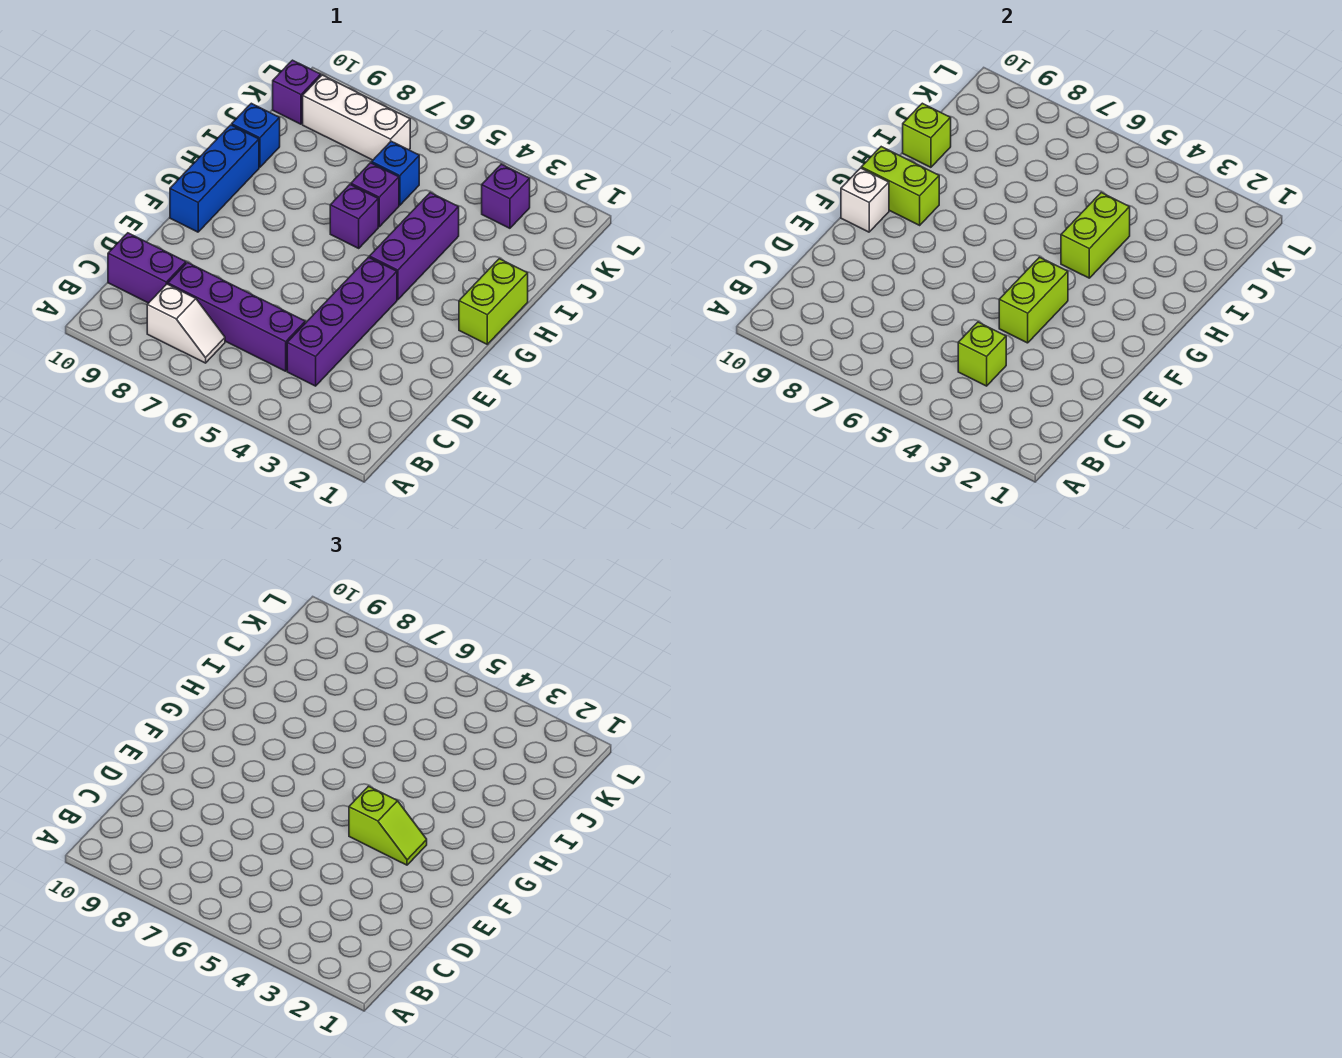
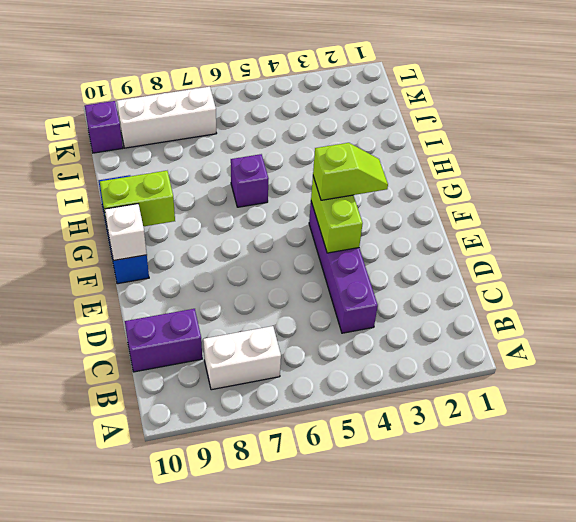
white 1x2 brick [203,326,281,390] -> white 1x2 slope [147,284,225,363]
none -> purple 1x4 brick [168,263,305,371]
none -> lime 1x2 brick [459,259,528,344]
none -> purple 1x3 brick [369,193,459,300]

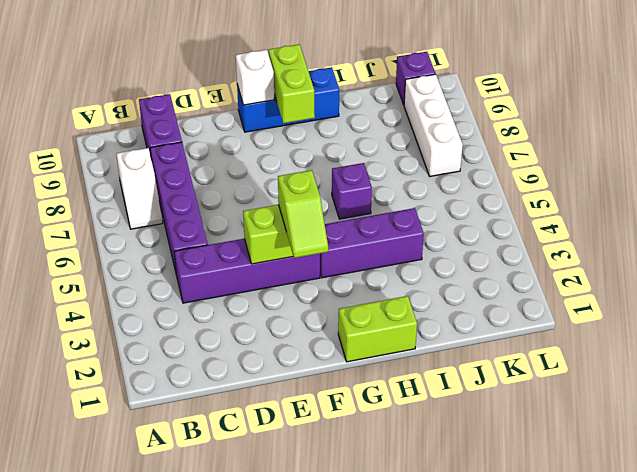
none -> purple 1x1 brick [351,163,399,227]
none -> blue 1x1 brick [232,103,280,167]
none -> blue 1x1 brick [371,141,419,205]

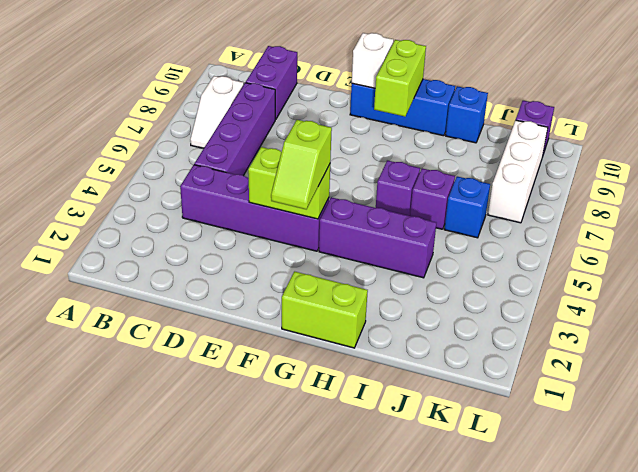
none -> purple 1x1 brick [482,164,530,228]
none -> lime 1x1 brick [958,322,1006,386]
none -> lime 1x2 brick [1061,193,1130,278]

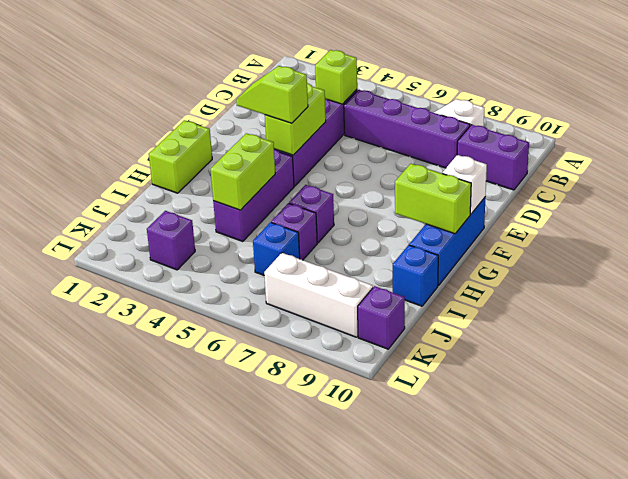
none -> lime 1x1 brick [903,103,951,167]

